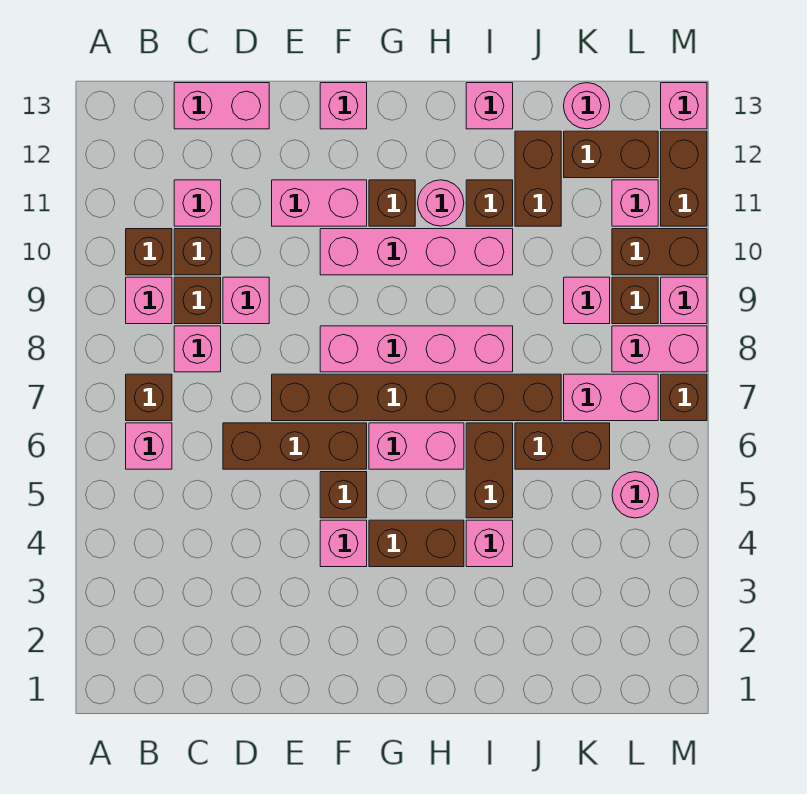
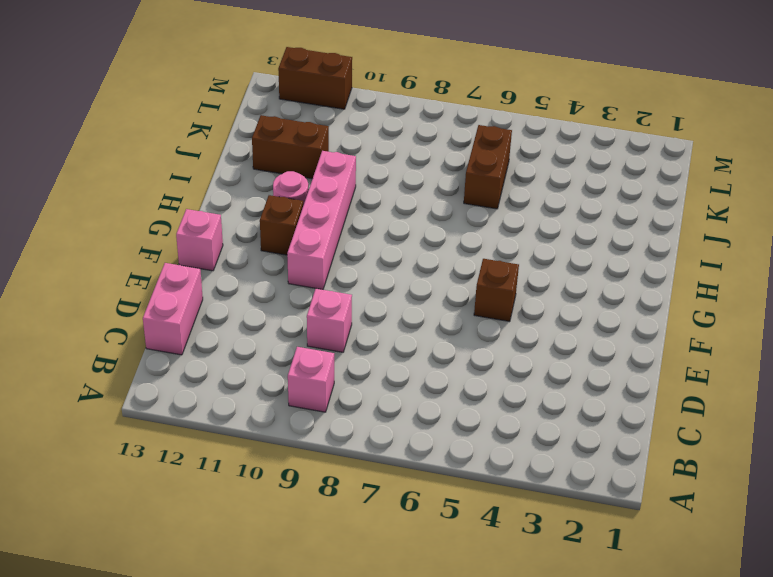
none -> pink 1x1 brick [126,423,172,469]
none -> brown 1x1 brick [126,374,172,421]
none -> brown 1x1 brick [126,229,172,275]
none -> pink 1x1 brick [174,326,221,372]

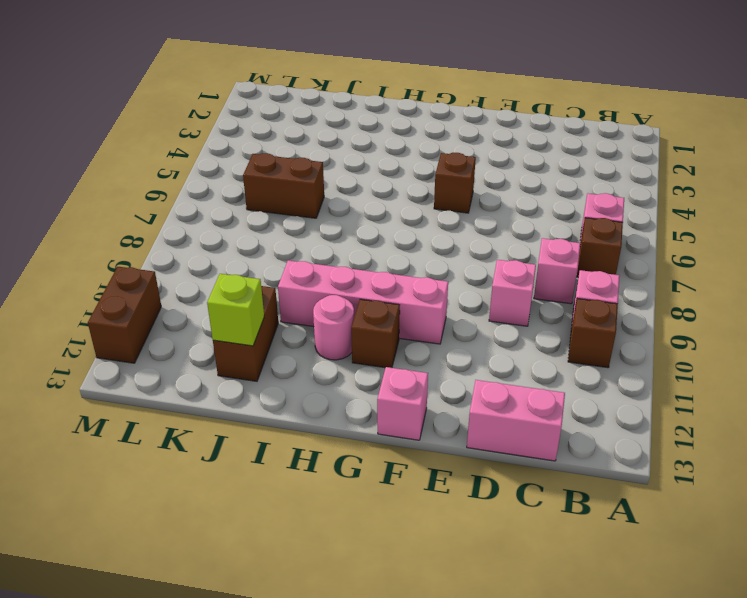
lime 1x1 brick [207,274,264,346] -> none
none -> brown 1x1 brick [174,277,221,324]
none -> brown 1x1 brick [174,229,221,275]
none -> pink 1x1 brick [174,180,221,226]
none -> brown 1x3 brick [223,423,367,469]

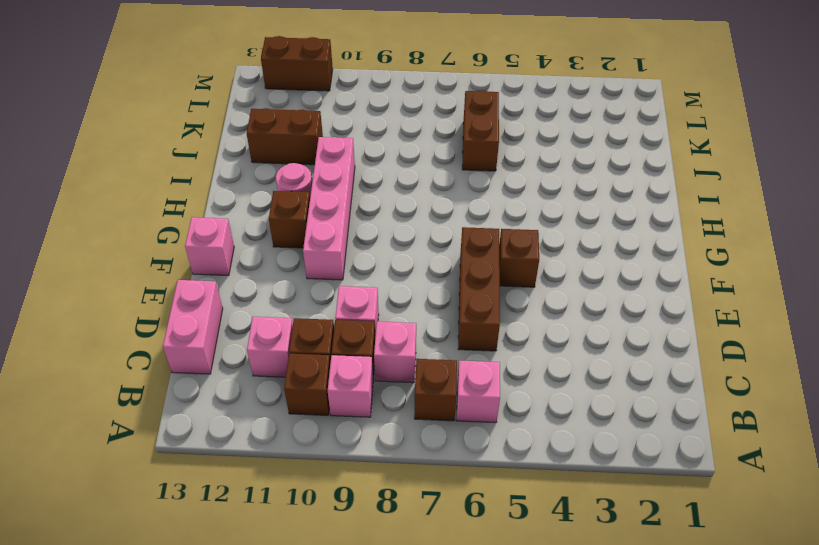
none -> brown 1x6 brick [272,374,561,421]
none -> pink 1x2 brick [272,180,367,226]
none -> pink 1x1 brick [320,520,367,567]
none -> pink 1x4 brick [320,326,513,372]

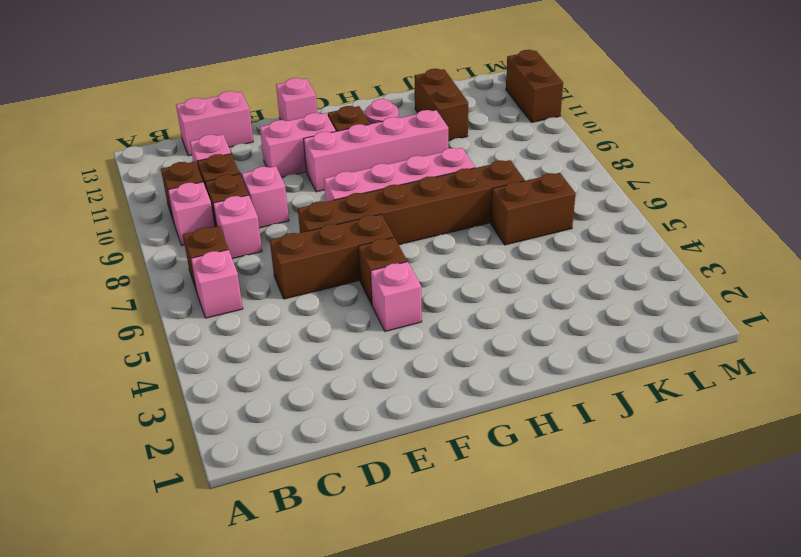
none -> brown 1x2 brick [369,520,464,567]
none -> pink 1x2 brick [369,423,464,469]
none -> pink 1x1 brick [466,520,513,567]
none -> brown 1x2 brick [466,423,513,518]

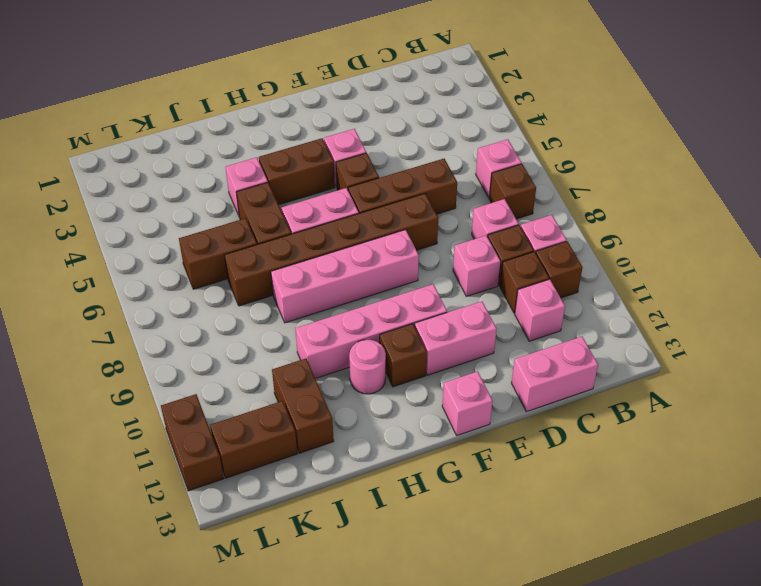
none -> brown 1x1 brick [466,180,513,226]
none -> pink 1x1 brick [466,83,513,129]
none -> pink 1x2 brick [564,374,658,421]
none -> pink 1x1 brick [564,277,610,324]

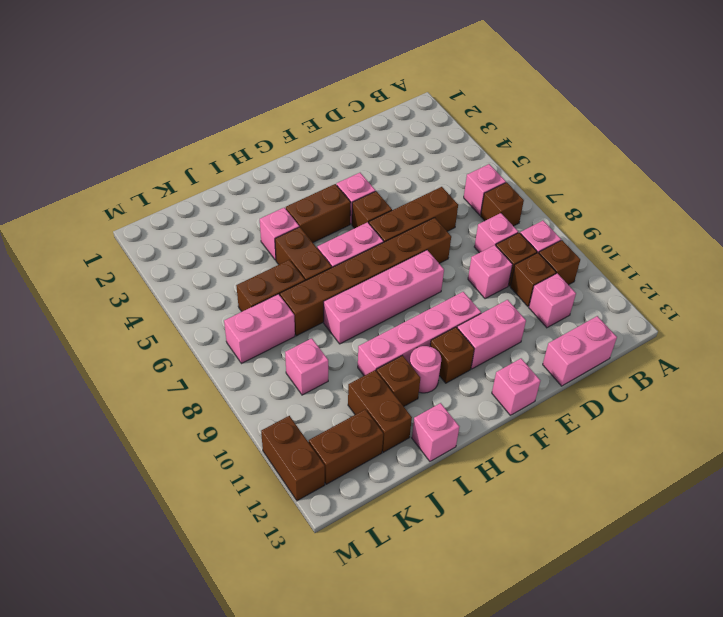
none -> pink 1x1 round brick [564,83,610,129]
none -> pink 1x1 round brick [612,472,658,518]
none -> pink 1x2 brick [612,326,707,372]
none -> brown 1x1 brick [612,277,658,324]

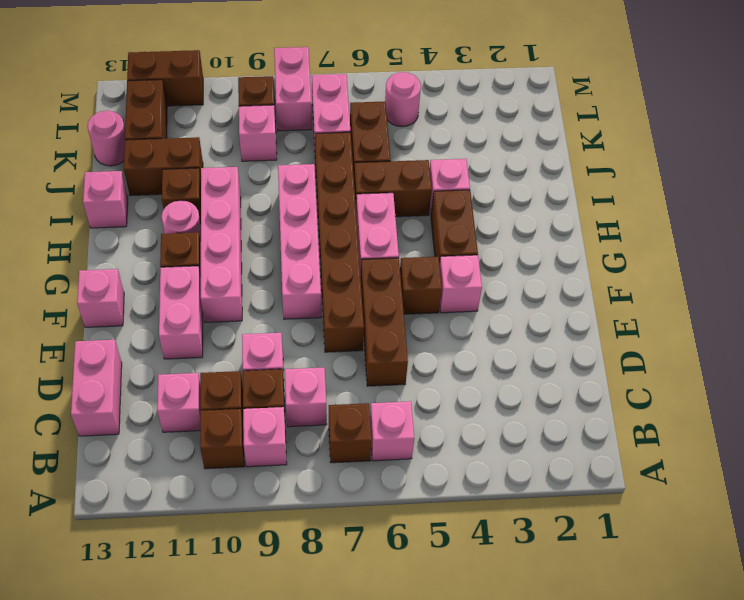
none -> brown 1x2 brick [612,229,707,275]
none -> pink 1x1 brick [612,180,658,226]
none -> brown 1x1 brick [661,374,707,421]
none -> pink 1x1 brick [661,277,707,324]

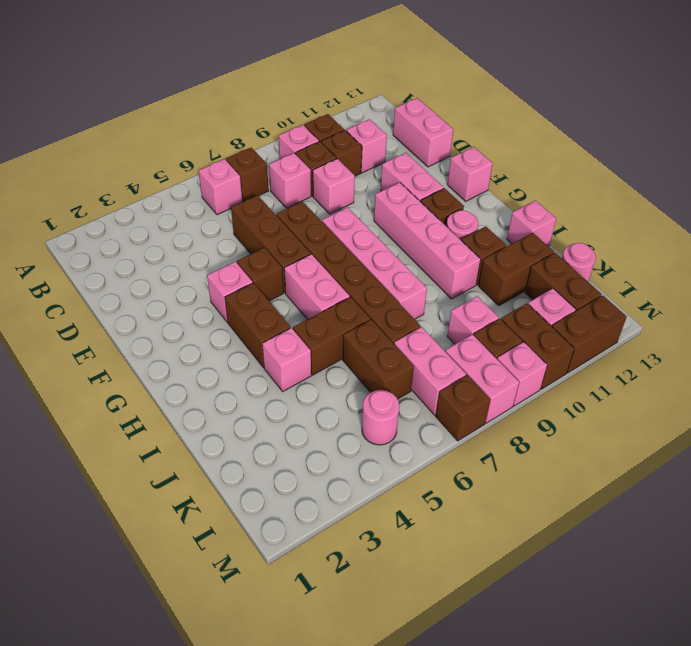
none -> pink 1x1 brick [661,83,707,129]

